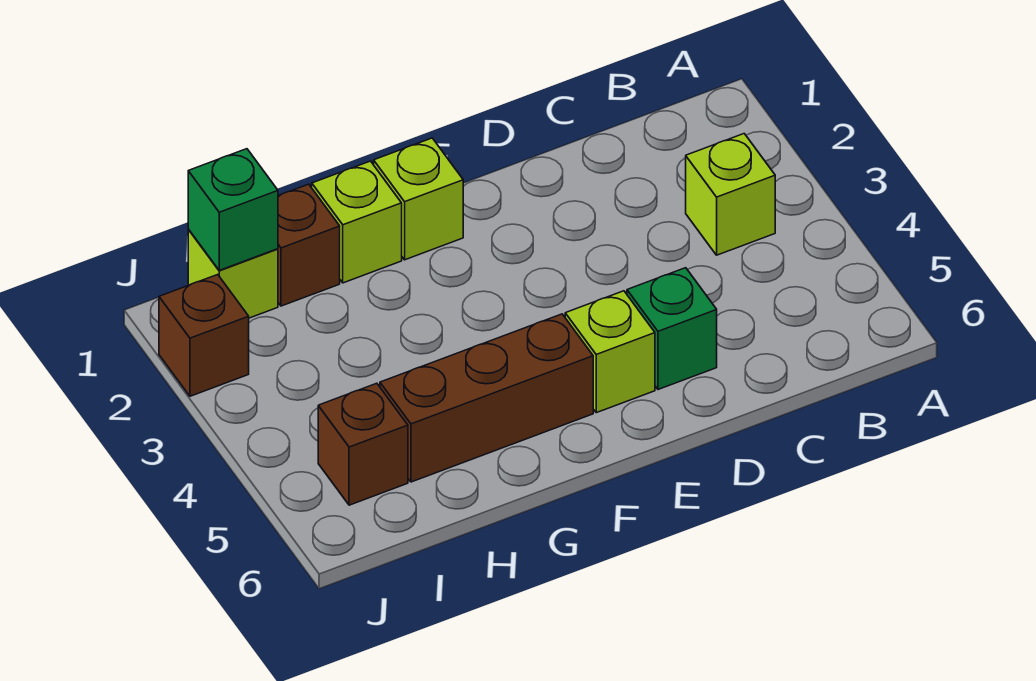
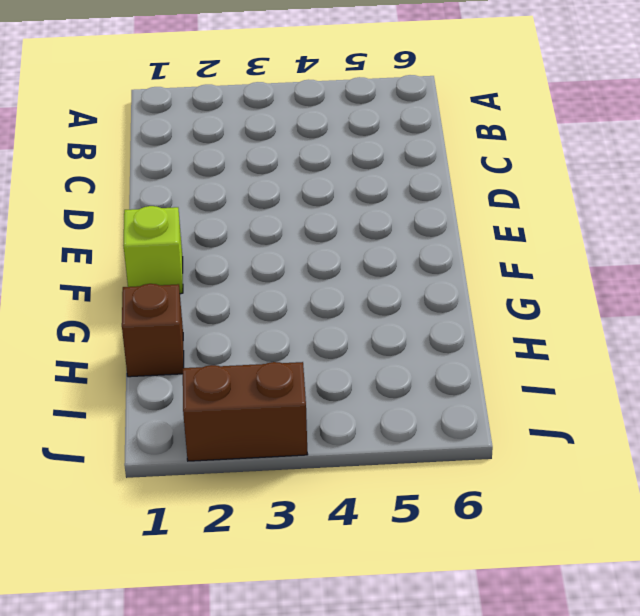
brown 1x2 brick [183,362,308,461] -> brown 1x1 brick [159,275,249,396]
none -> lime 1x1 brick [686,134,775,255]
none -> green 1x1 brick [627,268,717,389]

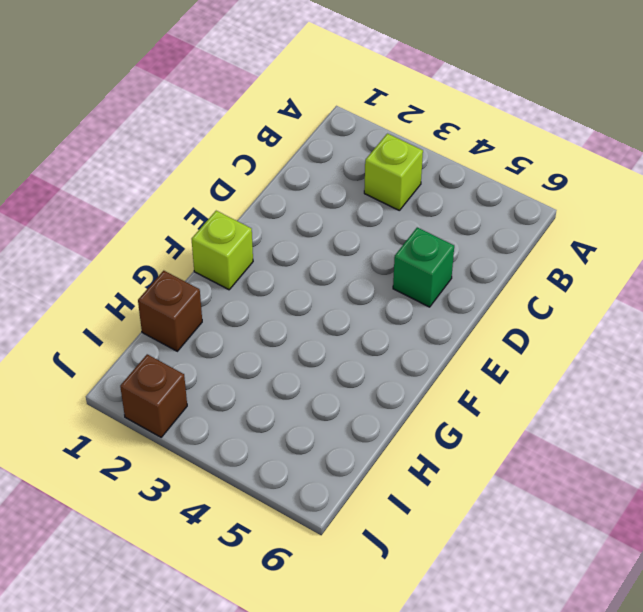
none -> lime 1x1 brick [565,291,655,413]
none -> brown 1x3 brick [380,314,593,482]

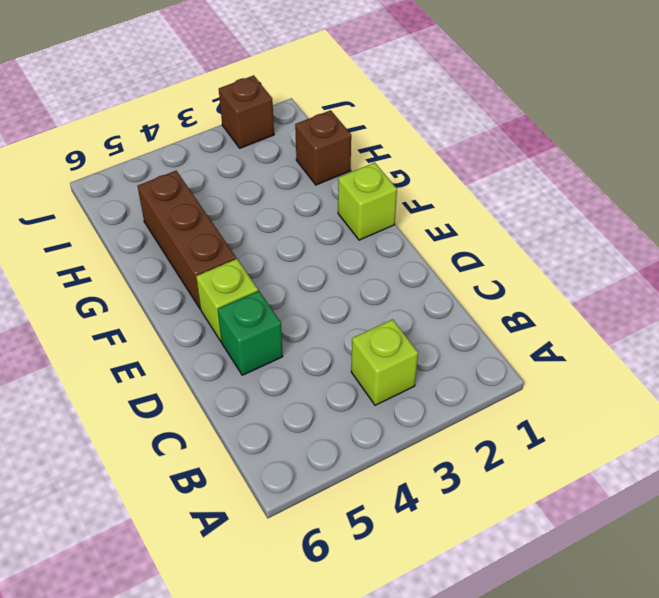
none -> lime 1x1 brick [312,161,402,283]
none -> lime 1x1 brick [188,230,278,318]

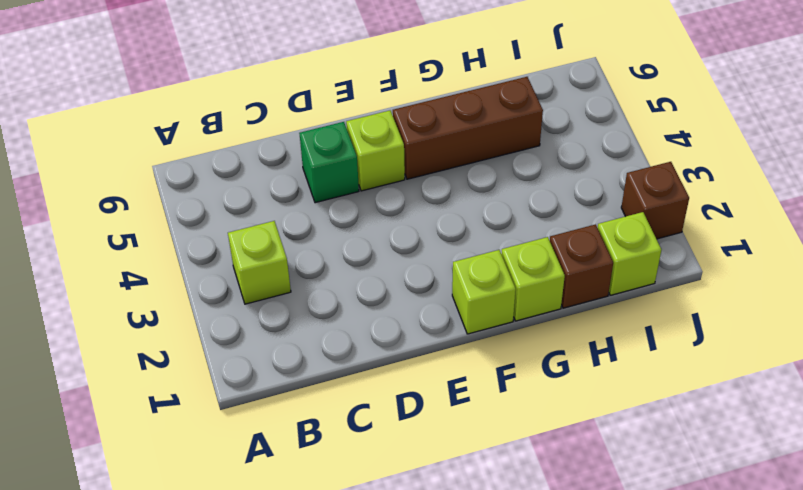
none -> brown 1x1 brick [318,383,408,505]
none -> green 1x1 brick [188,149,278,270]

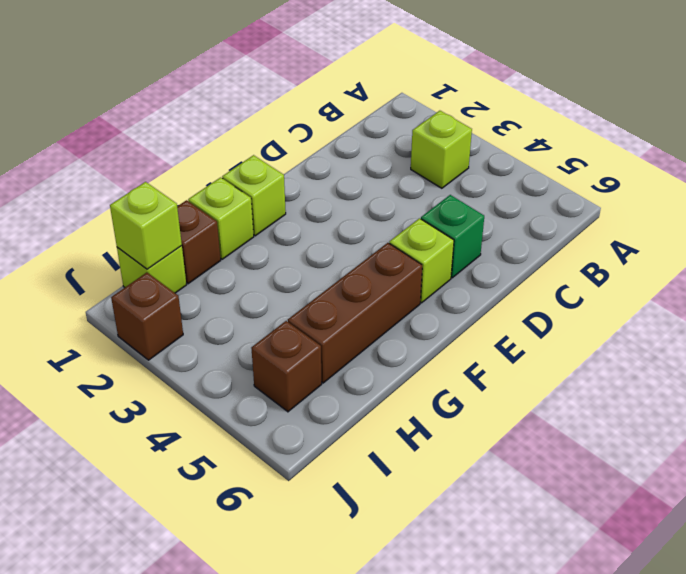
lime 1x1 brick [110,182,182,269] -> green 1x1 brick [188,149,278,270]

